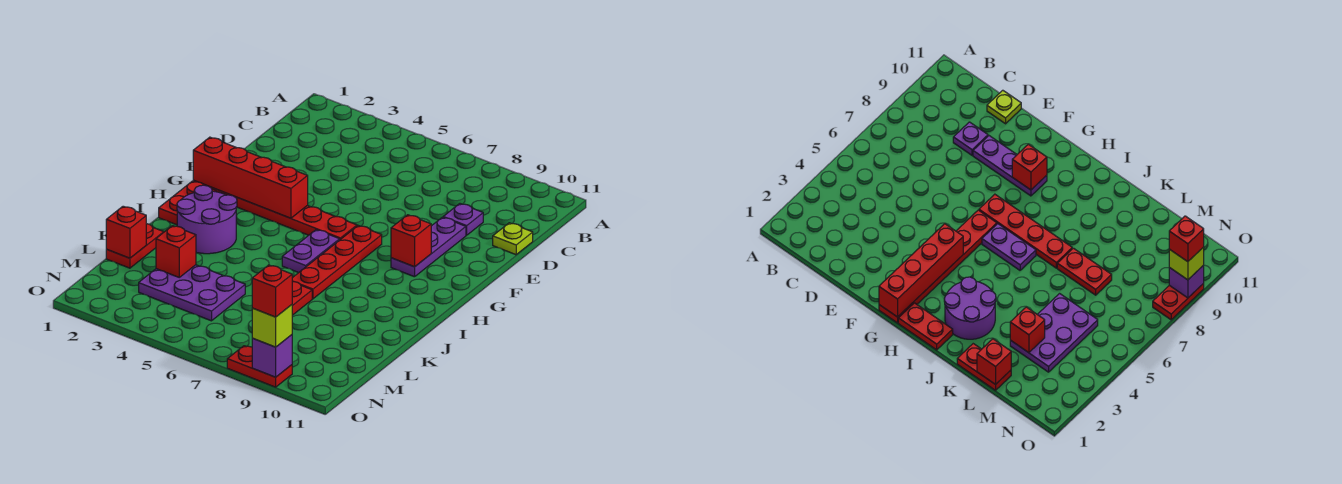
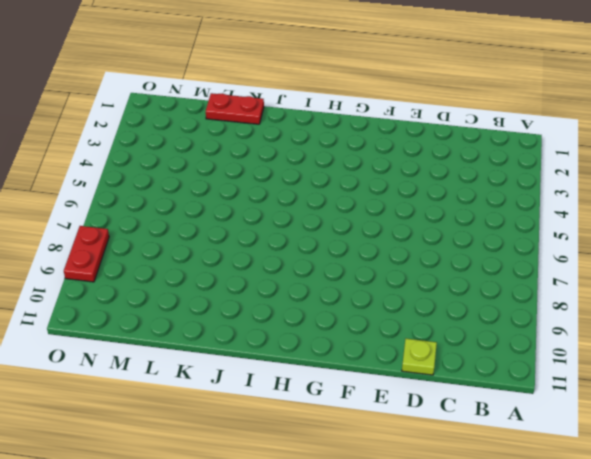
none -> purple 1x1 plate [443,204,483,235]
none -> purple 1x3 plate [391,217,466,277]
none -> red 1x6 plate [193,180,357,239]

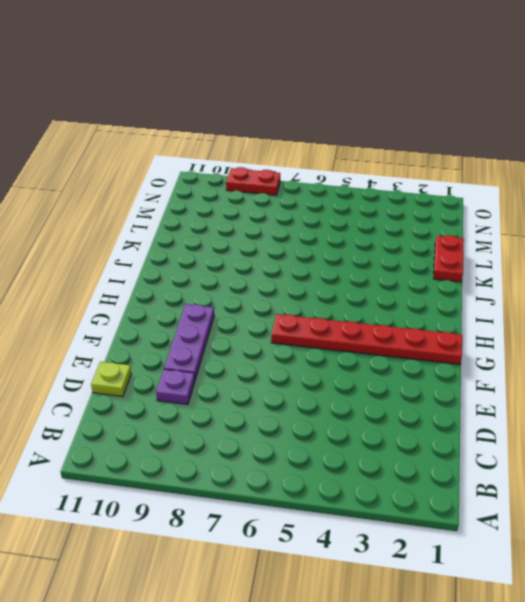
none -> red 1x4 plate [292,226,382,299]
none -> red 1x2 plate [159,181,216,225]
none -> purple 1x2 plate [282,230,340,273]

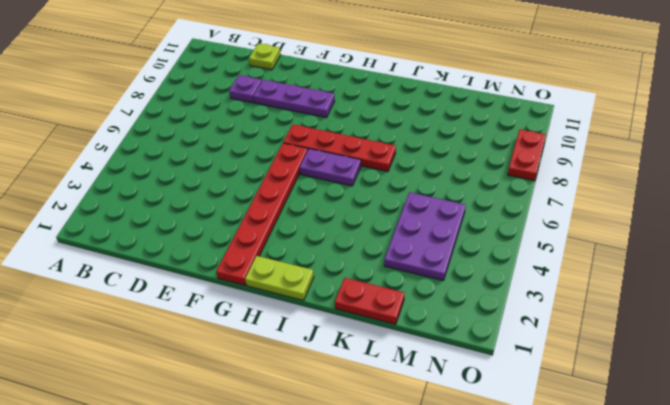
lime 1x2 plate [245,256,314,301] -> red 1x2 plate [159,181,216,225]
none -> purple 2x2 round brick [177,185,237,254]
none -> red 1x2 plate [292,281,312,315]
none -> red 1x4 brick [193,137,308,218]

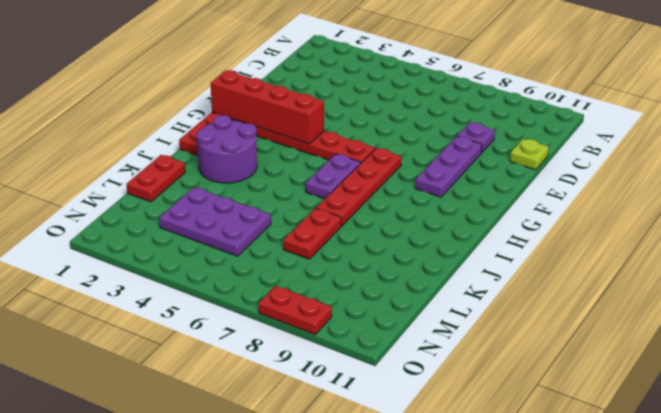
none -> red 1x1 brick [391,215,431,267]
none -> red 1x1 brick [106,206,146,258]
none -> red 1x1 brick [156,226,196,277]

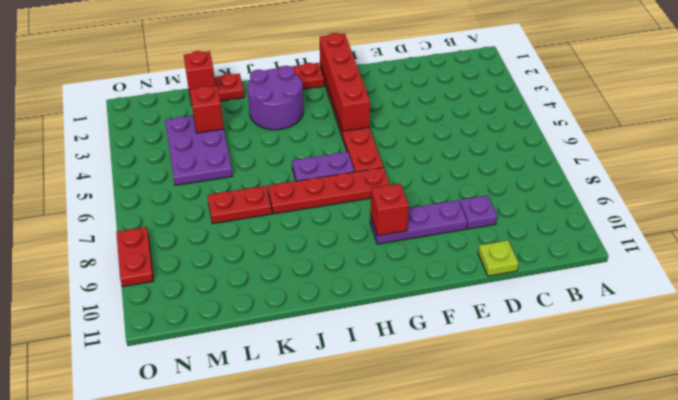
none -> purple 1x1 brick [252,335,292,377]
none -> lime 1x1 brick [252,305,292,347]
none -> red 1x1 brick [252,265,292,317]

